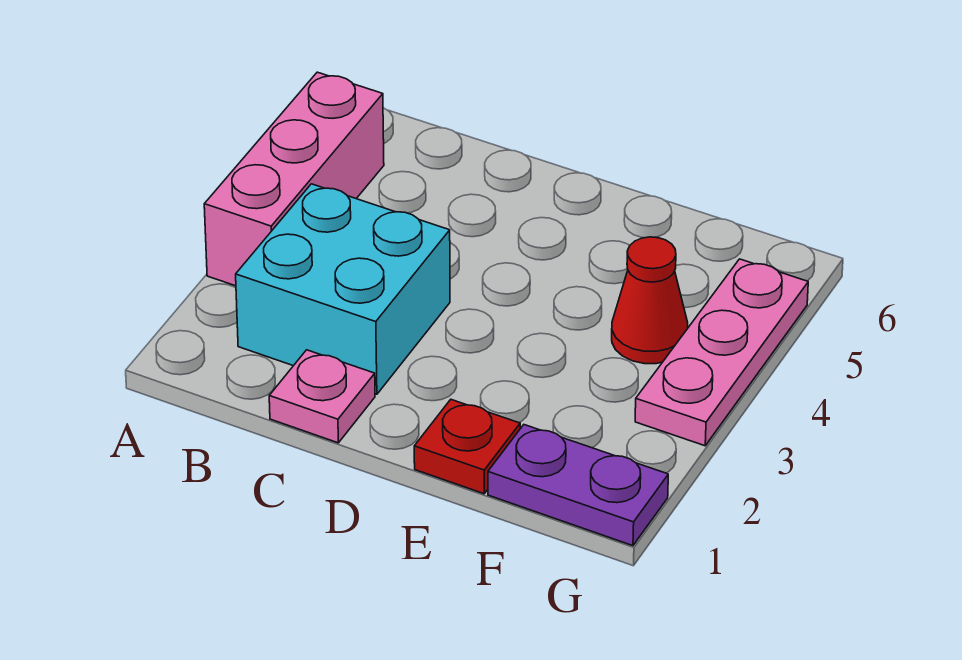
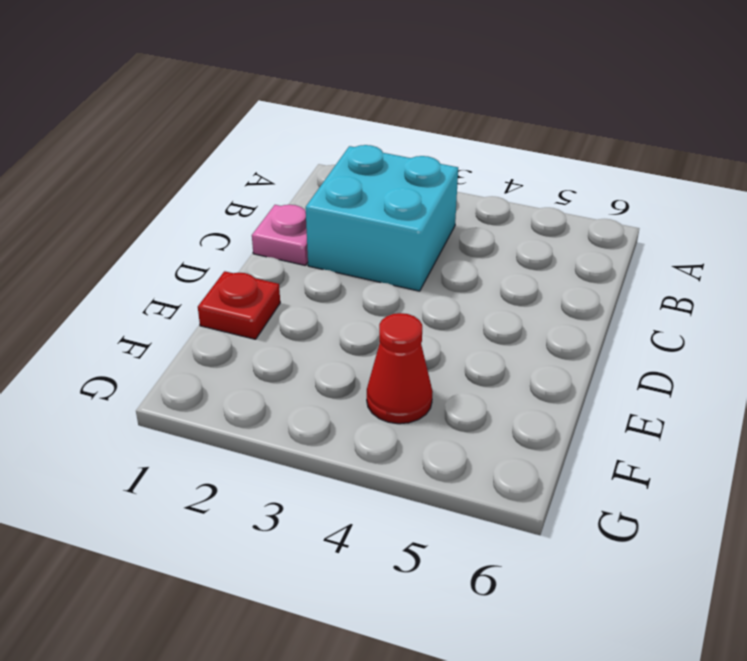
none -> pink 1x3 brick [204,72,384,286]
none -> purple 1x2 plate [488,425,668,546]

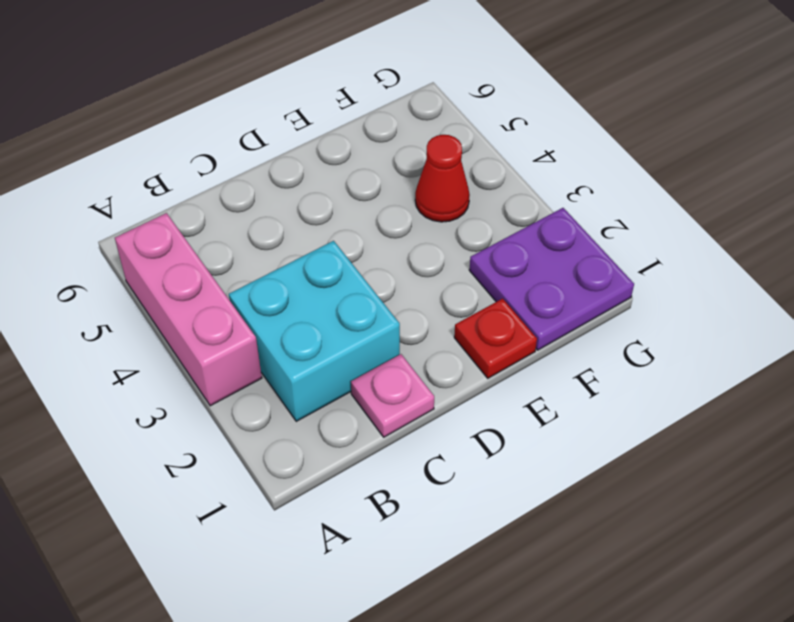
purple 2x2 plate [469,208,634,350] -> purple 1x2 plate [488,425,668,546]
none -> pink 1x3 plate [635,259,808,446]

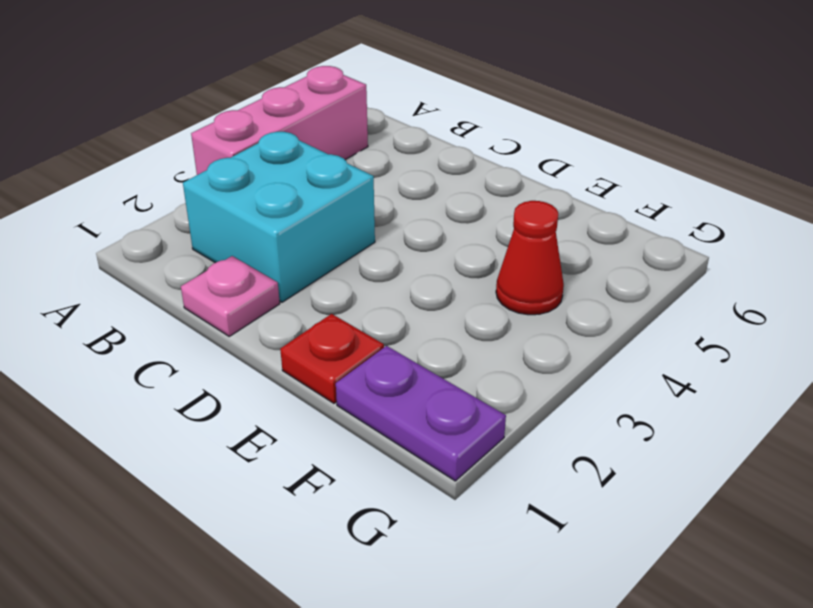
none -> pink 1x3 plate [635,259,808,446]

